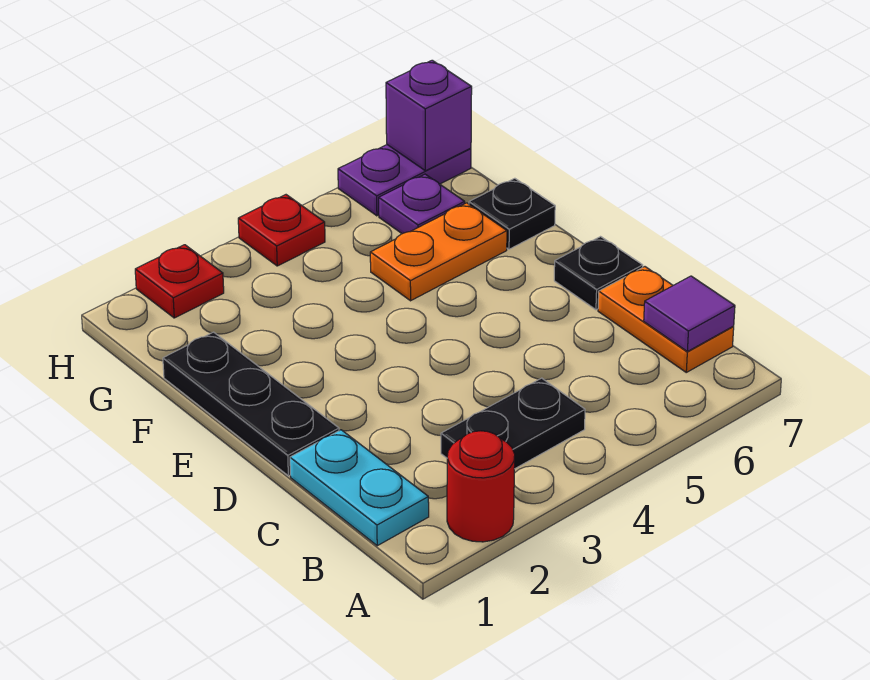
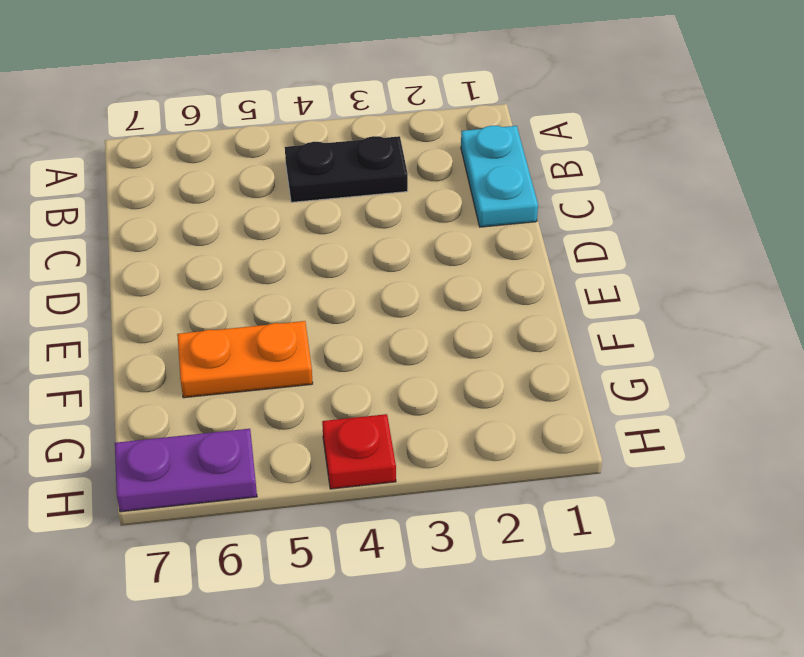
none -> red 1x1 round brick [447,431,515,542]
none -> orange 1x2 plate [598,267,734,372]
none -> black 1x3 plate [163,332,339,476]

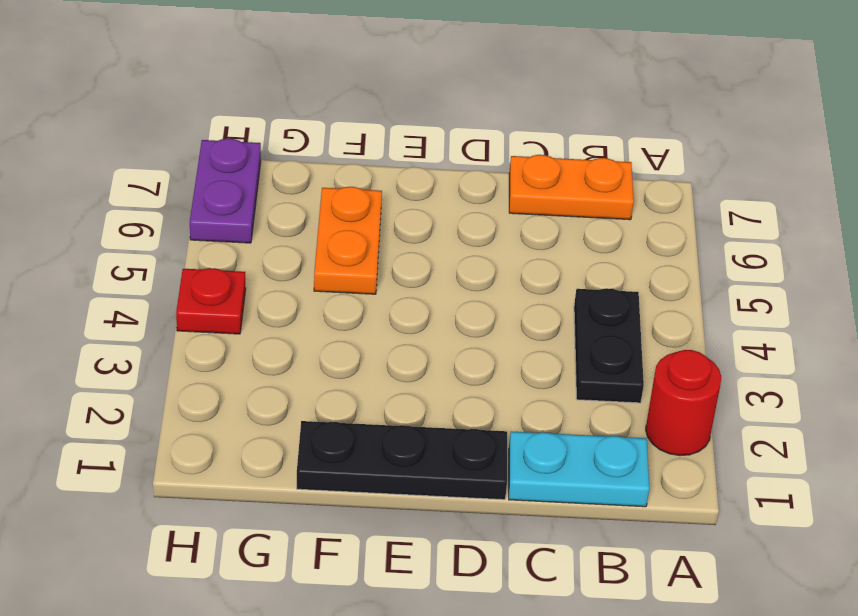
none -> black 1x1 plate [554,237,643,310]
none -> black 1x1 plate [469,178,555,249]
none -> purple 1x1 plate [379,174,465,234]

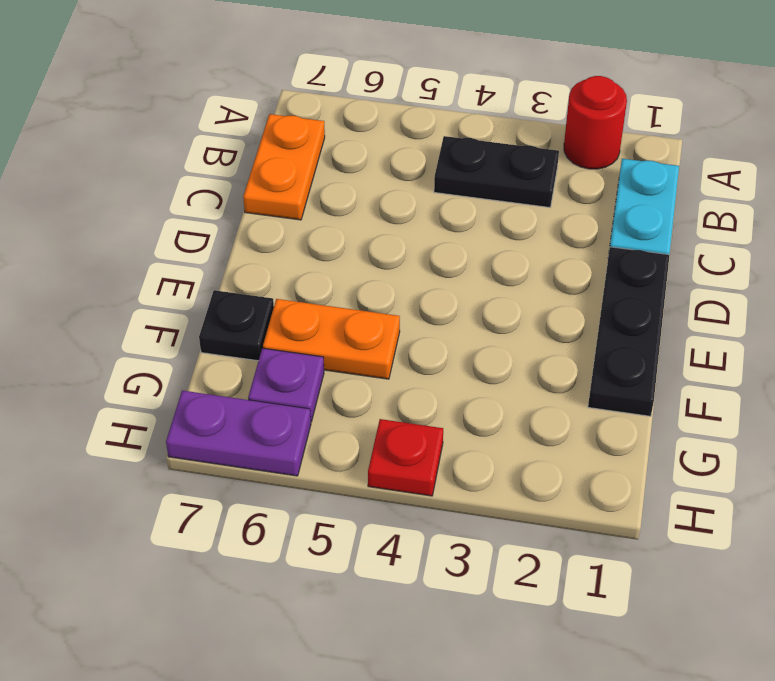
none -> black 1x1 plate [554,237,643,310]
none -> red 1x1 plate [135,245,224,318]
none -> purple 1x1 tile [644,276,735,351]

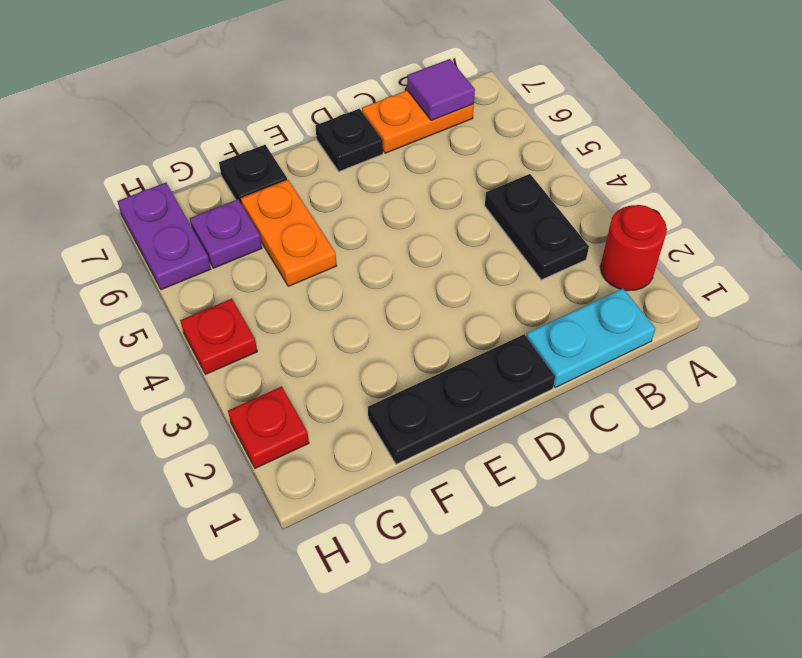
none -> purple 1x1 brick [386,60,472,171]

